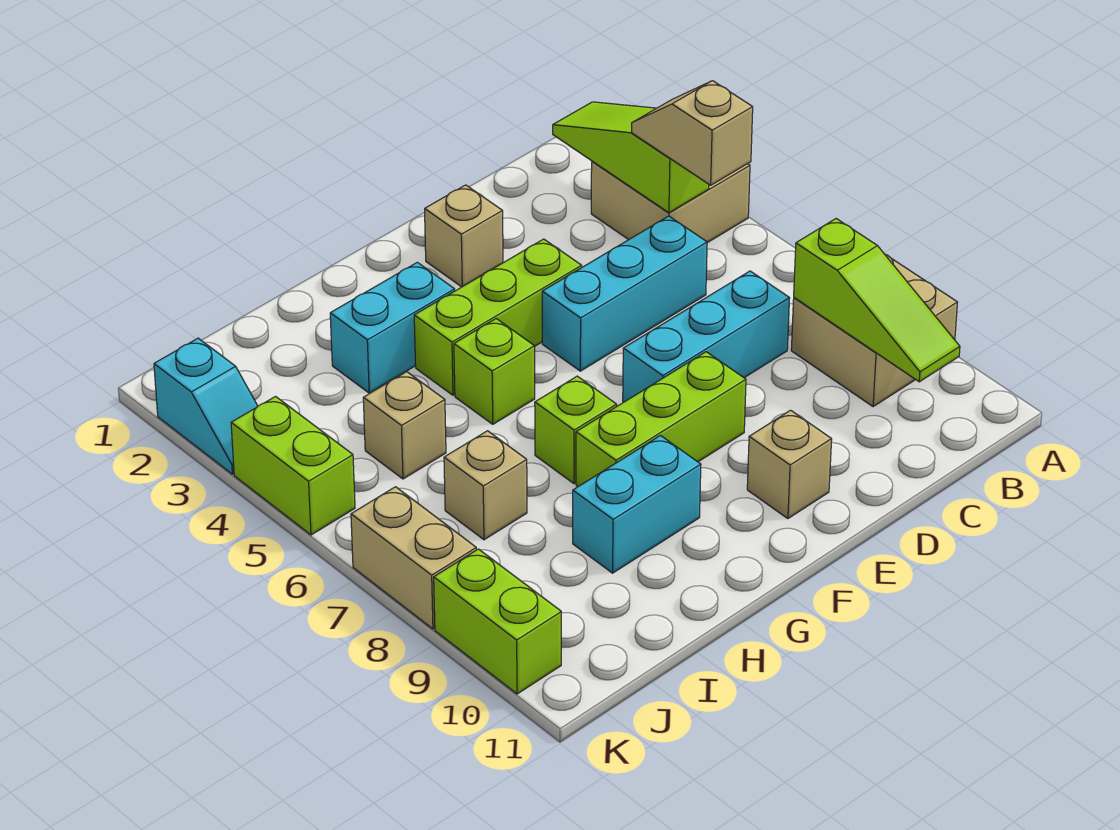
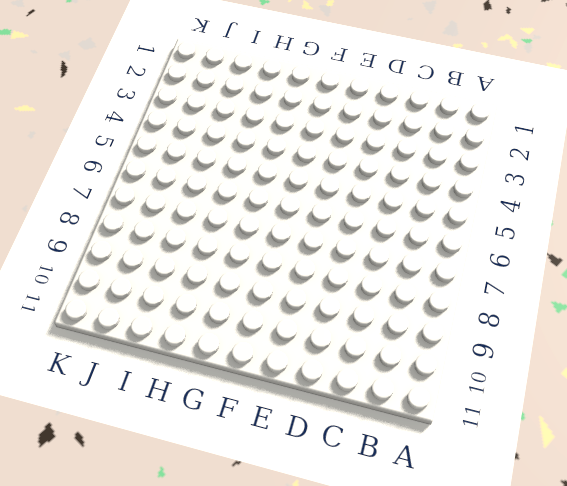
none -> tan 2x2 brick [591,161,750,243]
none -> tan 2x2 brick [791,254,957,407]
none -> cyan 1x3 brick [542,216,707,371]

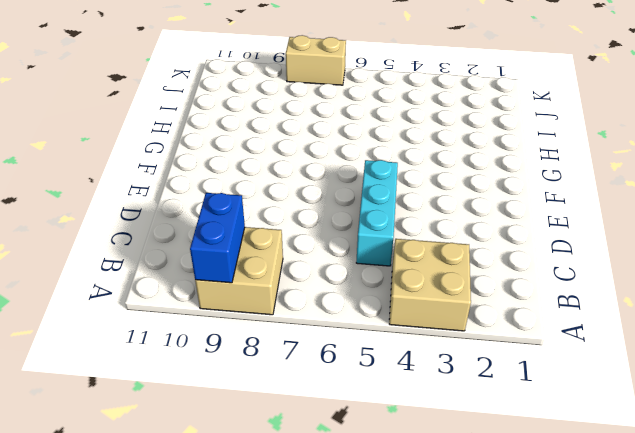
blue 1x2 brick [190,193,245,283] -> lime 1x3 slope [794,219,960,382]
none -> cyan 1x3 brick [623,271,790,402]
none -> tan 1x1 brick [425,185,503,287]
none -> lime 1x3 brick [414,239,582,395]

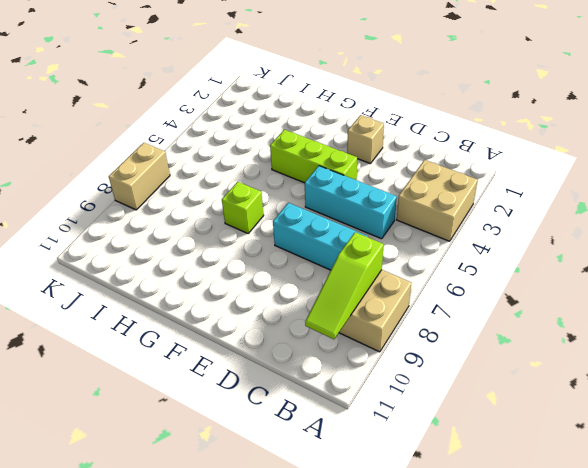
none -> lime 1x3 brick [576,352,746,486]
none -> tan 1x1 brick [747,410,832,519]
none -> cyan 1x2 brick [330,262,455,393]

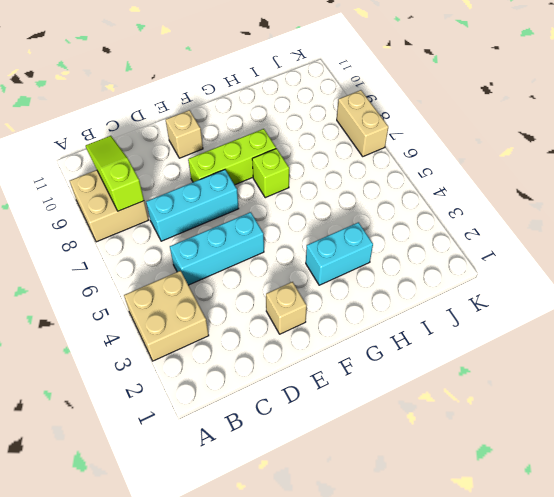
none -> lime 1x3 brick [414,239,582,395]
none -> lime 1x1 brick [454,319,535,424]
none -> cyan 1x2 brick [573,436,701,573]

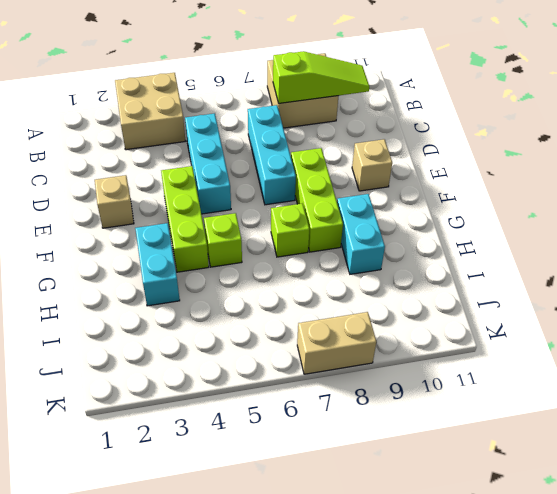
none -> tan 1x1 brick [363,372,446,479]
none -> tan 1x1 brick [444,431,527,540]
none -> cyan 1x2 slope [154,338,258,474]

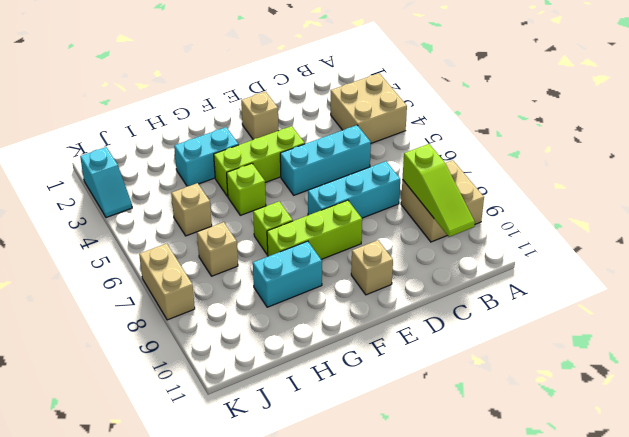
none -> lime 1x2 brick [231,397,355,535]
none -> lime 1x2 brick [434,549,561,694]
none -> lime 1x3 slope [553,102,709,213]

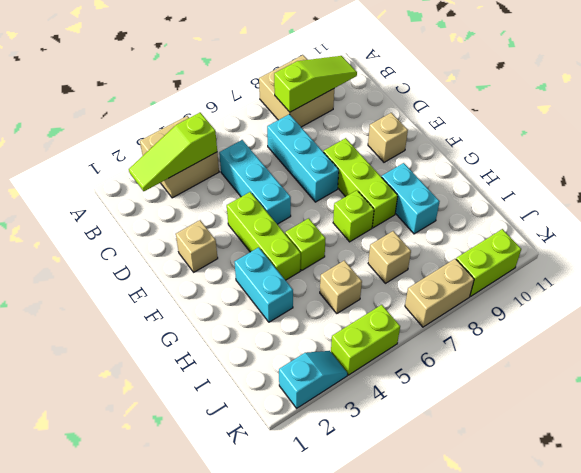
none -> tan 1x2 slope [632,81,753,185]

